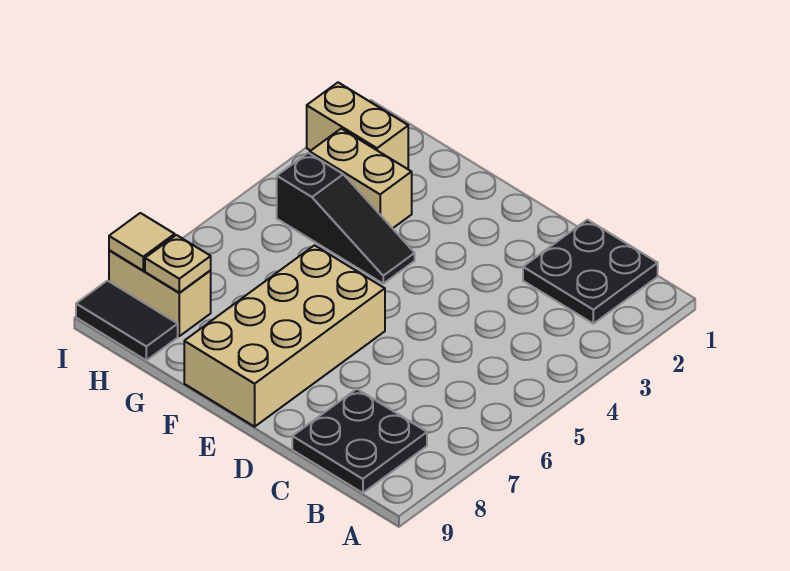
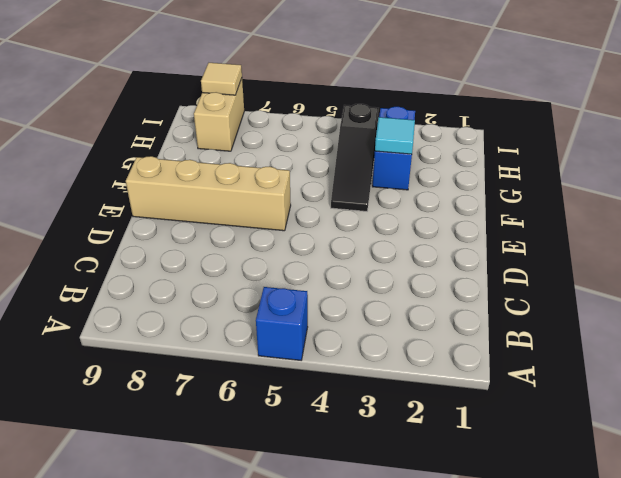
blue 1x1 brick [256,287,308,360] -> none
tan 1x4 brick [126,156,291,231] -> tan 2x4 brick [184,245,385,427]
blue 1x2 brick [372,107,415,190] -> tan 1x2 brick [310,129,412,228]
cyan 1x1 tile [375,117,415,154] -> none
none -> black 2x2 plate [523,220,658,324]
none -> black 2x2 plate [292,389,427,493]

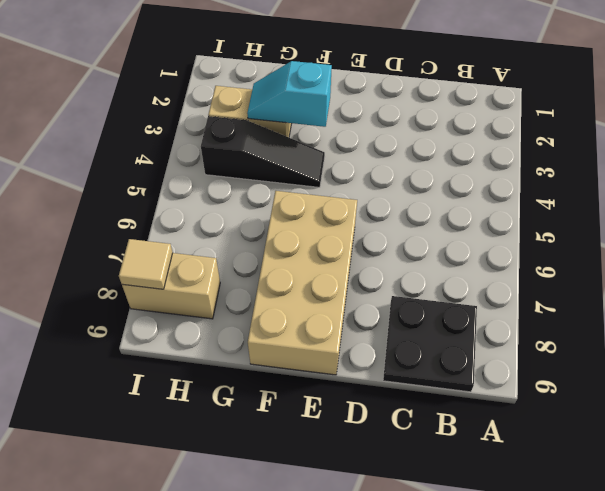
cyan 1x2 slope [247,61,332,127] -> none
none -> black 2x2 plate [523,220,658,324]
none -> tan 1x2 brick [307,82,408,169]

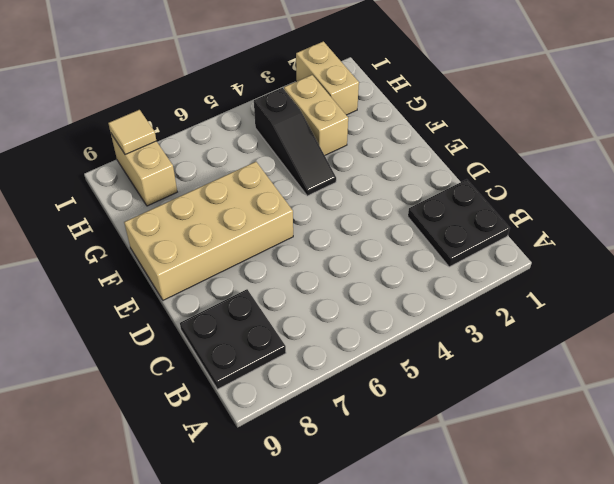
none -> black 1x2 tile [76,281,178,360]
none -> tan 1x1 plate [145,235,211,293]

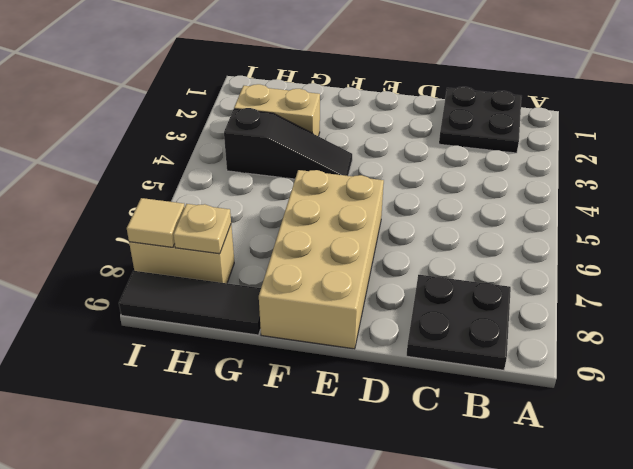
black 1x3 tile [119,271,261,335] -> black 1x2 tile [76,281,178,360]
none -> tan 1x2 brick [307,82,408,169]

